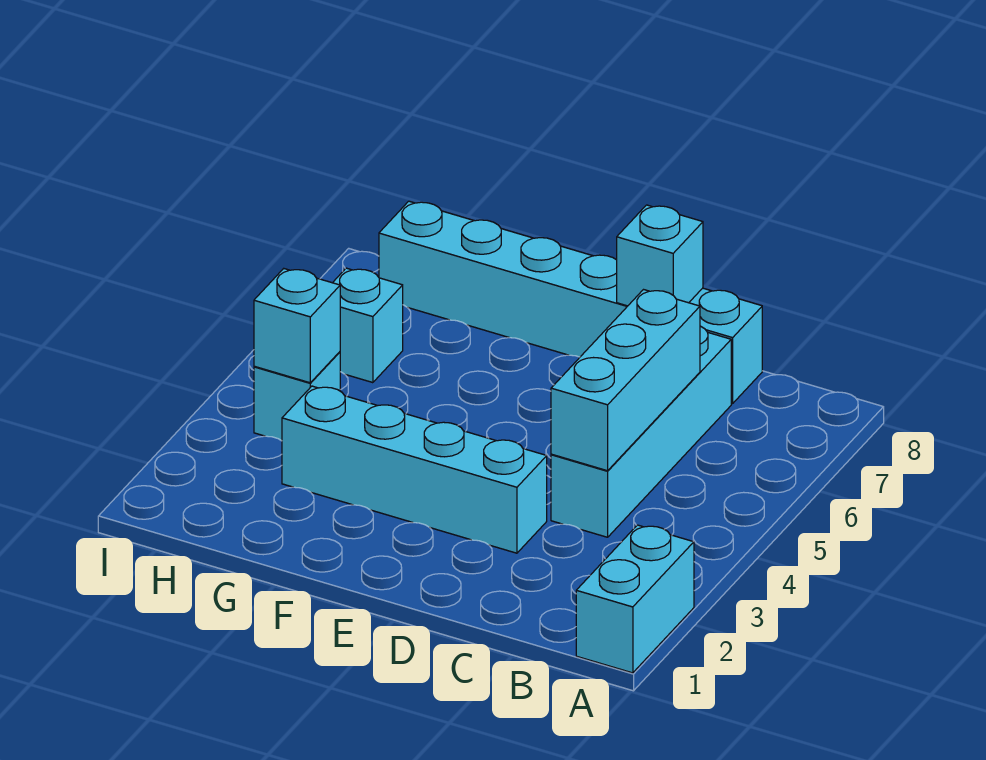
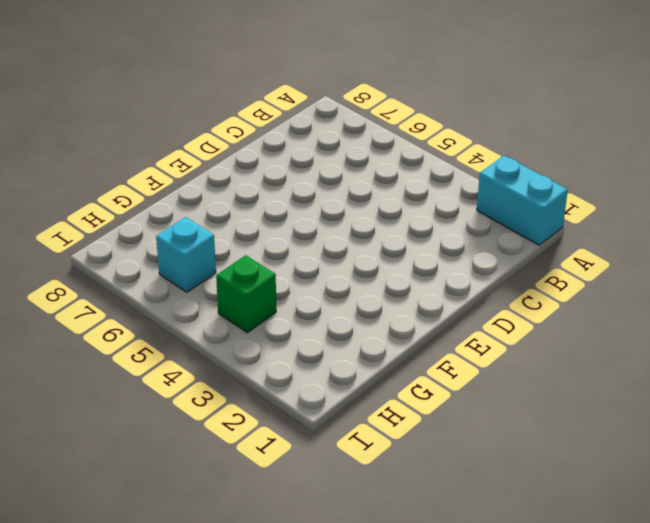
green 1x1 brick [216,255,276,333] -> cyan 1x1 brick [254,352,340,441]
none -> cyan 1x4 brick [551,326,731,537]
none -> cyan 1x6 brick [379,201,762,404]

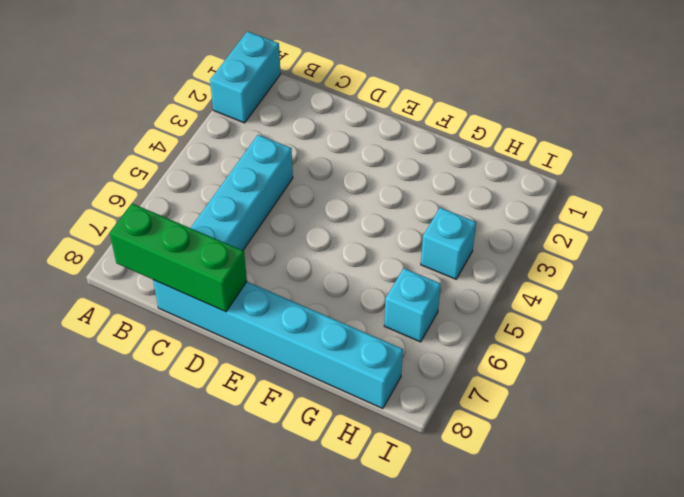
green 1x3 brick [110,203,247,312] -> cyan 1x1 brick [617,205,703,306]
none -> cyan 1x4 brick [282,386,547,553]
none -> cyan 1x3 brick [551,290,700,471]

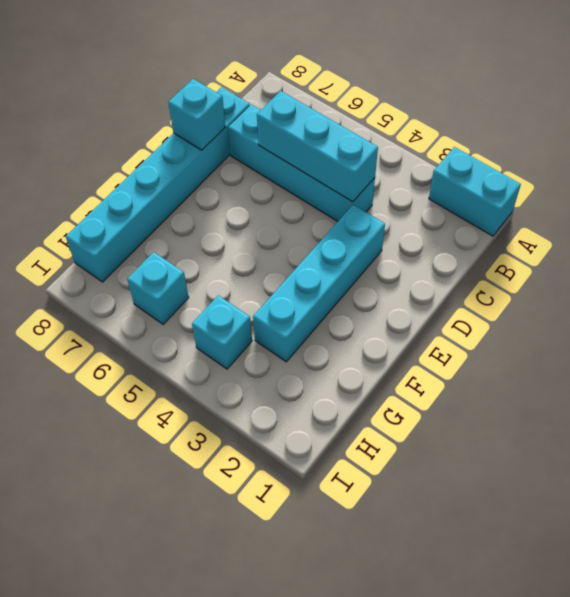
none -> cyan 1x1 brick [254,269,340,383]

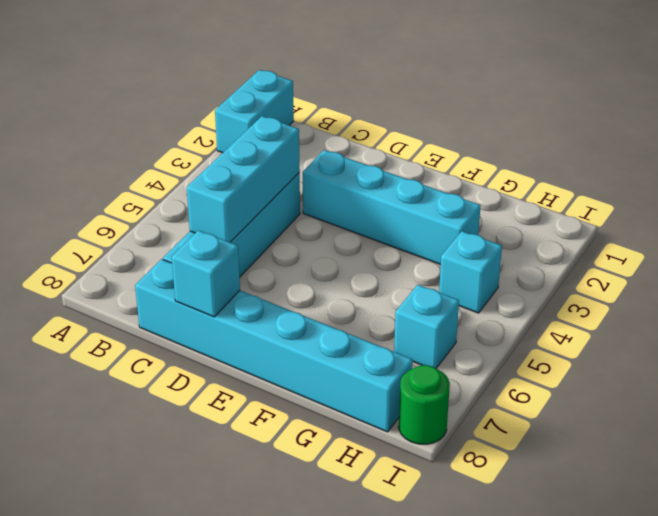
green 1x1 round brick [399,365,450,444] -> none
none -> cyan 1x1 brick [254,269,340,383]

